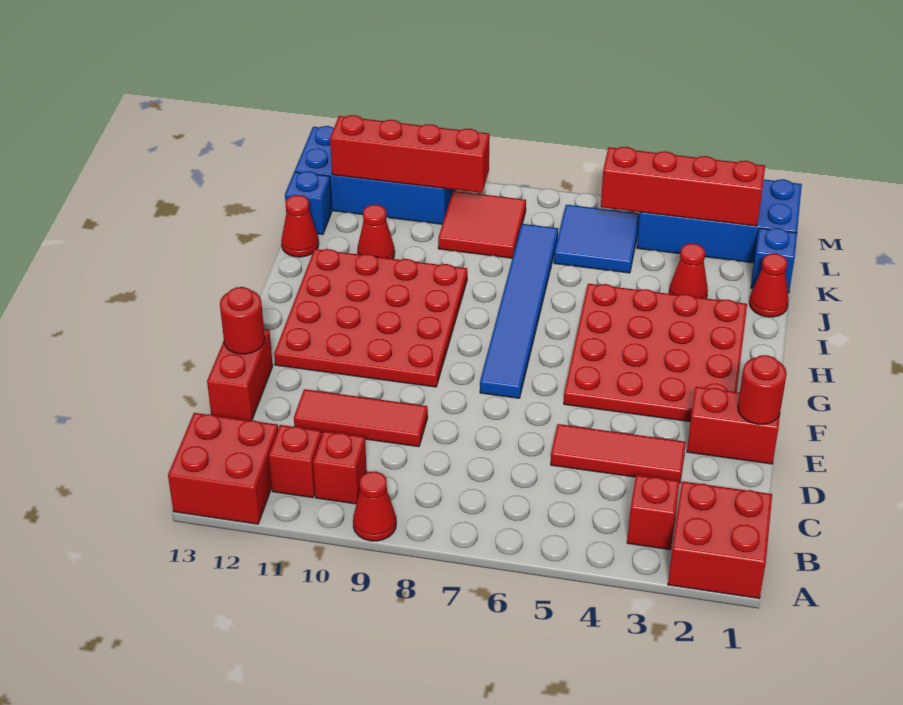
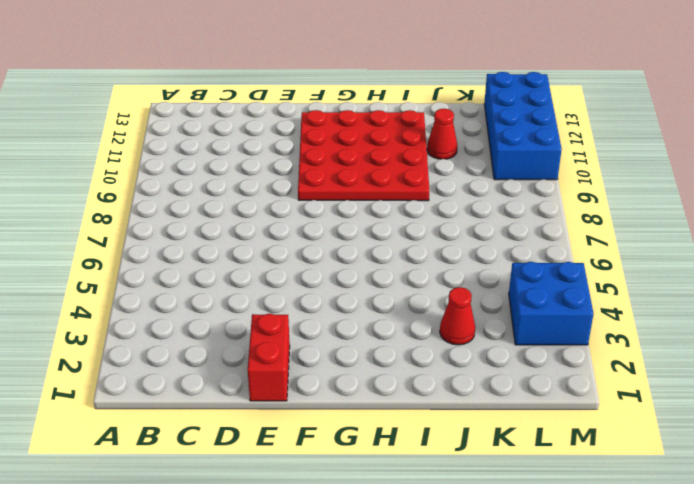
blue 2x2 brick [509,262,593,345] -> blue 2x4 brick [637,179,802,263]
none -> red 2x2 brick [668,481,772,598]
none -> red 1x1 cone [353,472,396,541]
none -> red 2x2 brick [168,413,278,524]

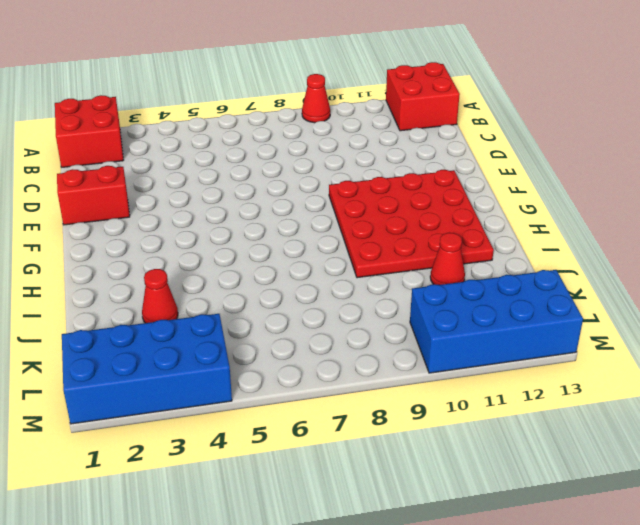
none -> red 1x1 brick [627,475,680,550]
none -> red 1x1 brick [313,431,367,504]
none -> red 1x1 brick [269,425,322,498]

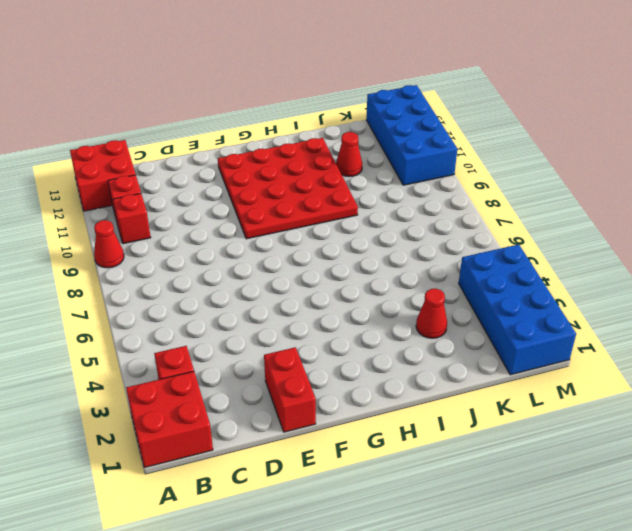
none -> red 1x3 tile [551,424,686,483]
none -> red 1x3 tile [294,389,428,447]
none -> red 1x2 brick [207,329,273,421]

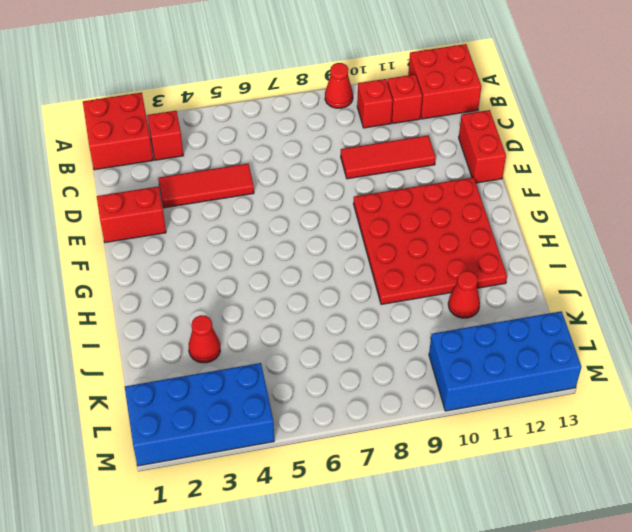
none -> red 4x4 plate [564,284,747,422]
none -> blue 1x6 tile [480,224,558,398]
none -> red 1x1 cone [749,254,789,317]

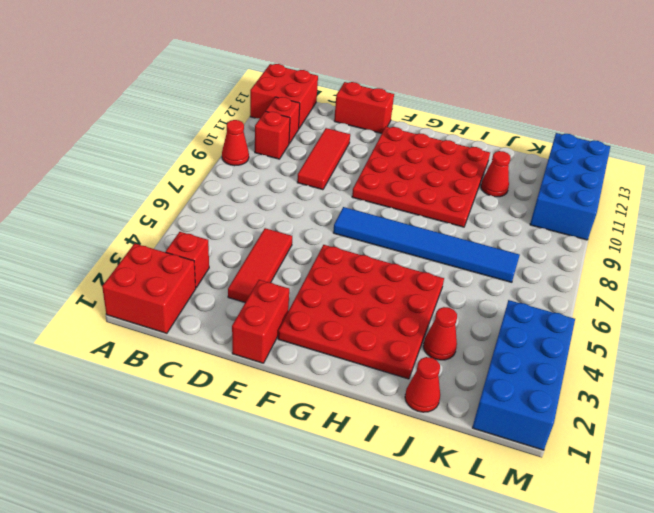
none -> red 1x1 cone [281,195,319,257]
none -> blue 1x1 brick [751,228,797,293]
none -> blue 2x2 tile [554,205,640,273]

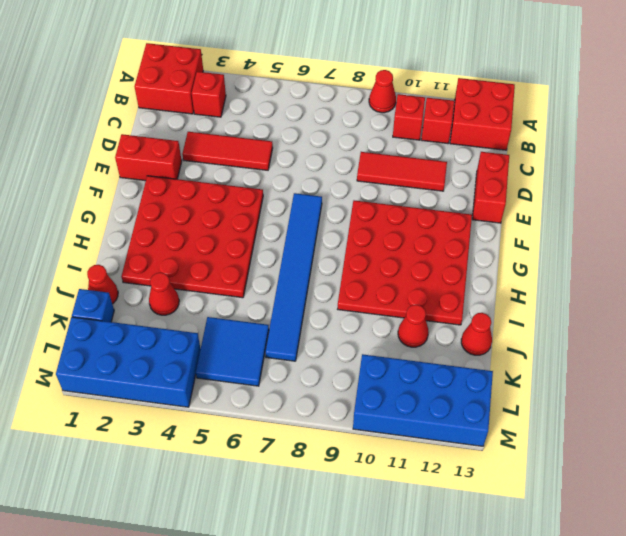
none -> red 2x2 tile [438,191,526,258]
none -> blue 1x1 brick [285,171,332,235]
none -> red 1x1 round brick [738,355,787,424]

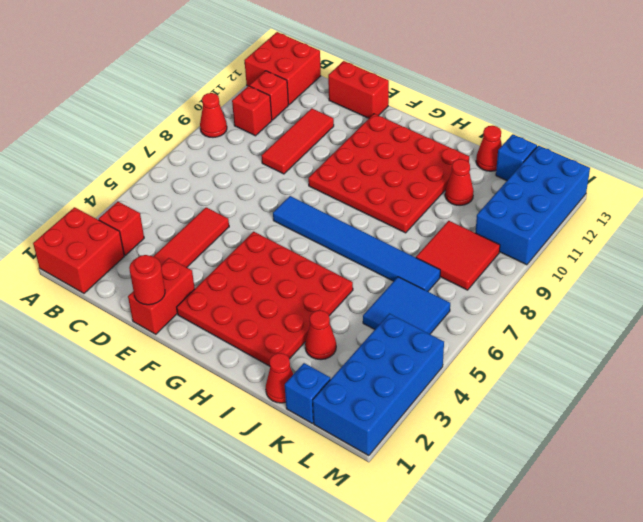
none -> red 1x1 round brick [220,287,265,354]
none -> red 1x4 brick [601,147,765,226]
none -> red 1x4 brick [330,115,490,193]

